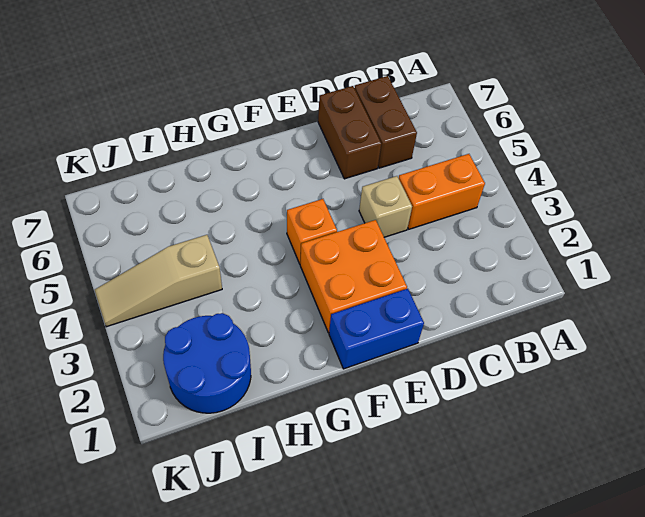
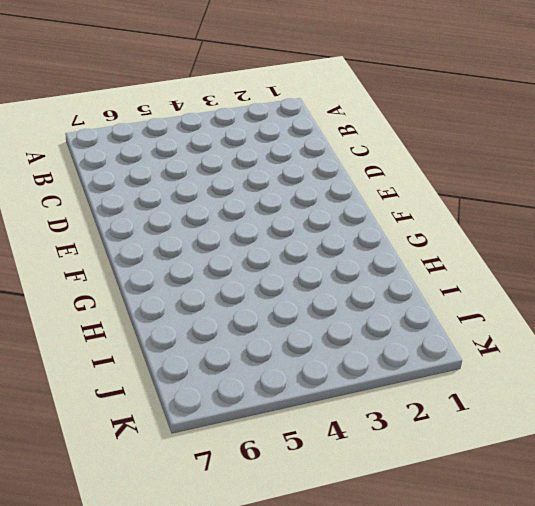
none -> orange 1x2 brick [399,154,485,229]
none -> brown 1x2 brick [354,76,417,168]

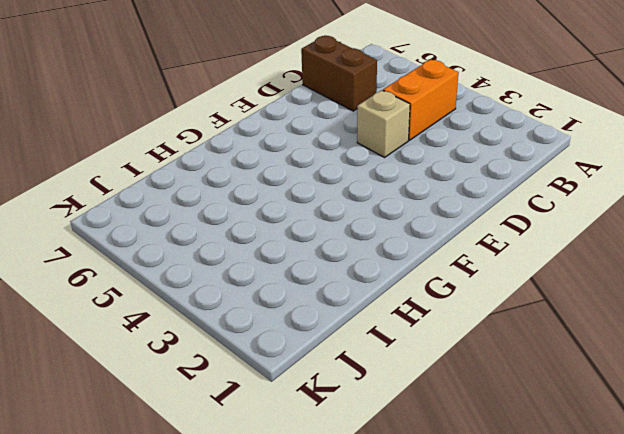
none -> brown 1x2 brick [318,86,381,179]
none -> blue 1x2 brick [329,289,424,369]

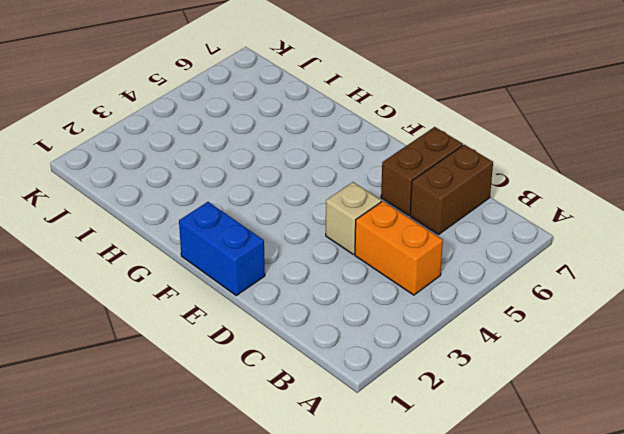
none -> orange 2x2 brick [300,220,407,333]
none -> orange 1x1 brick [287,199,337,264]

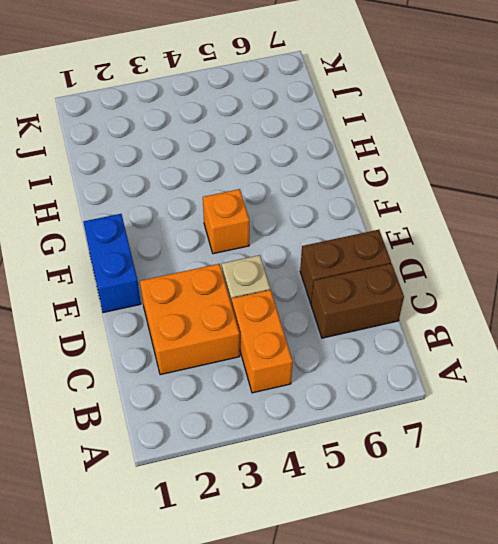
orange 2x2 brick [140,264,240,375] -> orange 2x2 brick moved to [300,220,407,333]
none -> blue 2x2 round brick [163,313,251,413]
none -> tan 1x3 slope [95,235,222,327]

